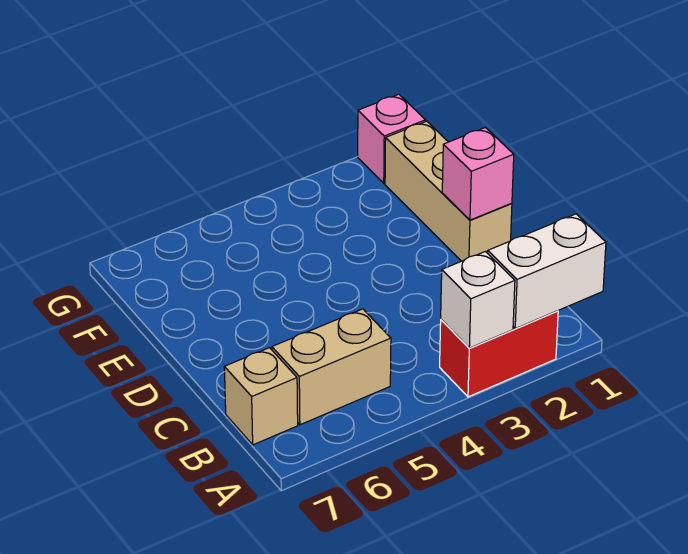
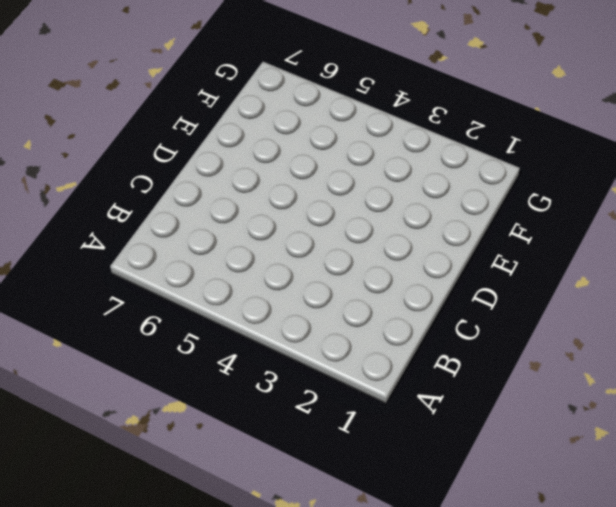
none -> red 1x2 brick [440,311,558,397]
none -> tan 1x2 brick [272,309,391,425]

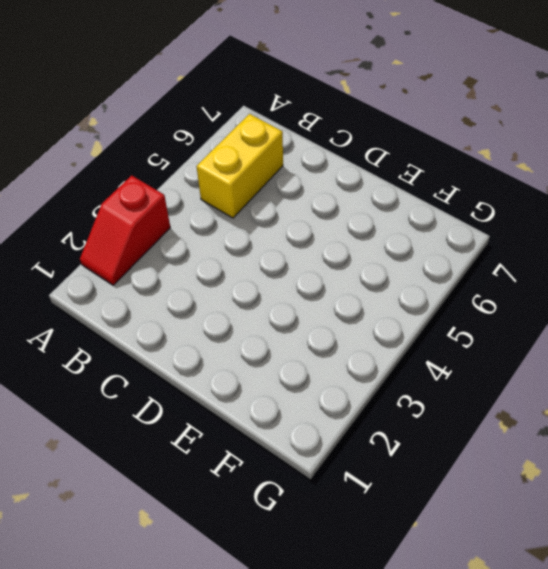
red 1x2 slope [80,175,170,285] -> red 1x2 brick [440,311,558,397]
yellow 1x2 brick [196,114,283,218] -> tan 1x2 brick [272,309,391,425]
none -> tan 1x1 brick [224,348,298,445]
none -> tan 1x3 brick [385,121,512,261]

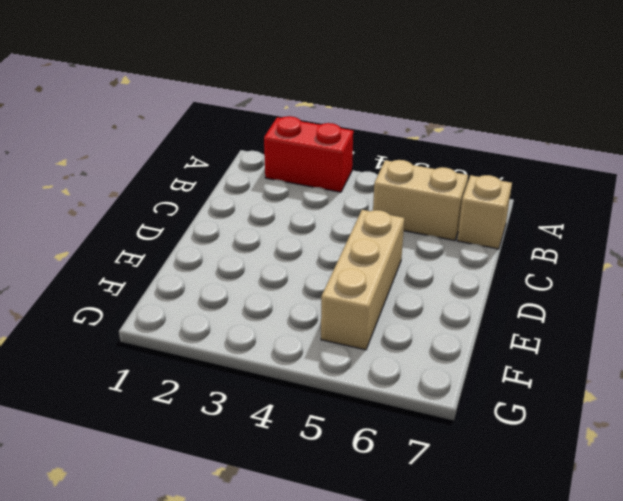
tan 1x3 brick [321,210,404,350] -> tan 1x3 brick moved to [385,121,512,261]
none -> pink 1x1 brick [358,94,426,183]
none -> white 1x2 brick [488,214,606,329]

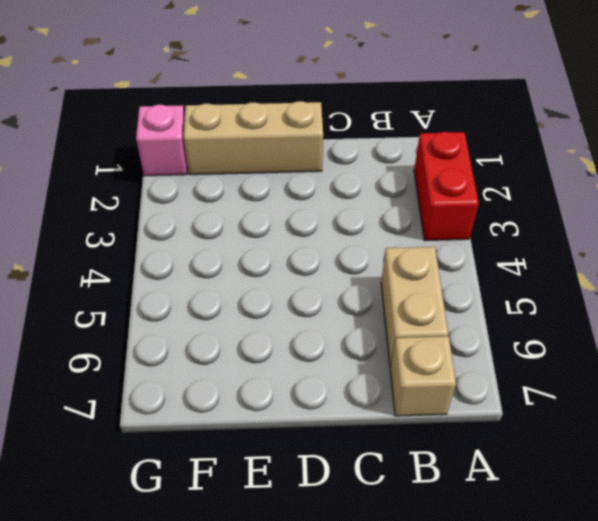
none -> white 1x2 brick [488,214,606,329]
none -> white 1x1 brick [441,252,515,348]

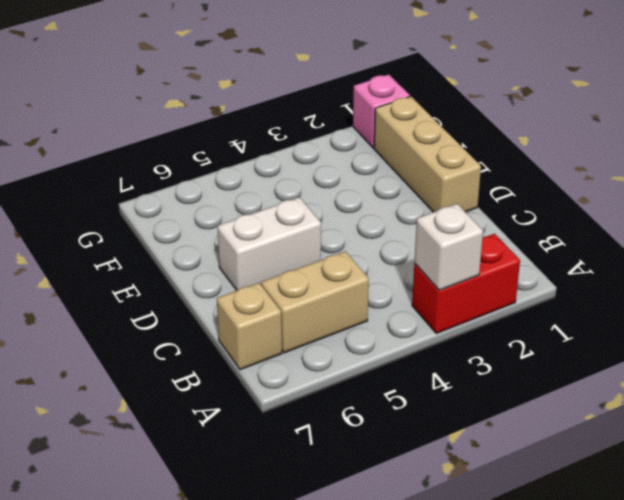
white 1x2 brick [217,197,321,290] -> white 1x2 brick moved to [488,214,606,329]
none -> pink 1x1 brick [442,128,514,220]

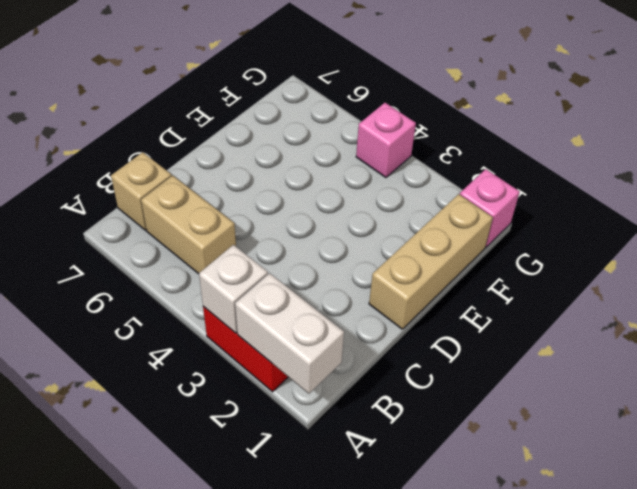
pink 1x1 brick [356,103,416,178] -> pink 1x1 brick moved to [442,128,514,220]

